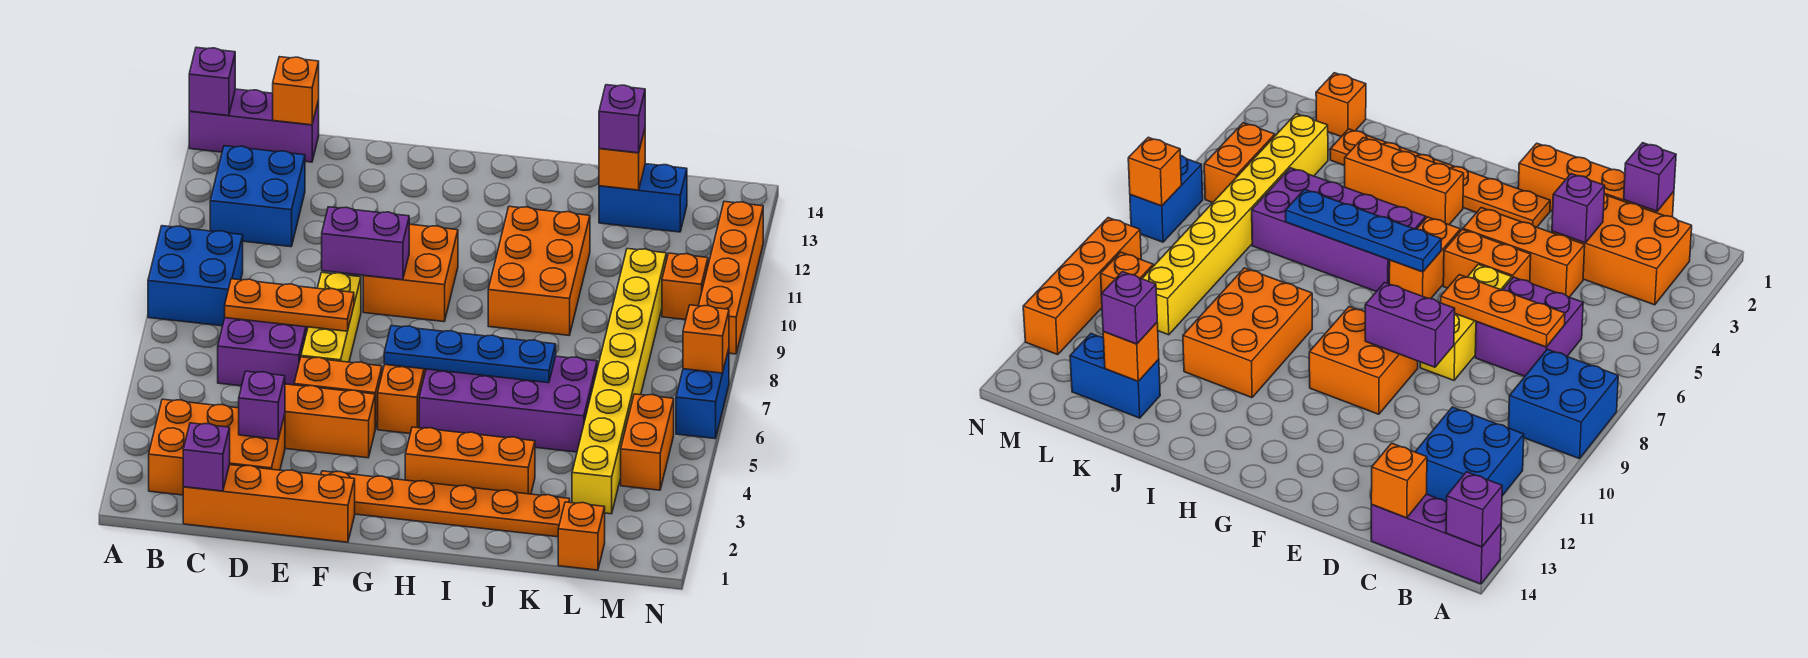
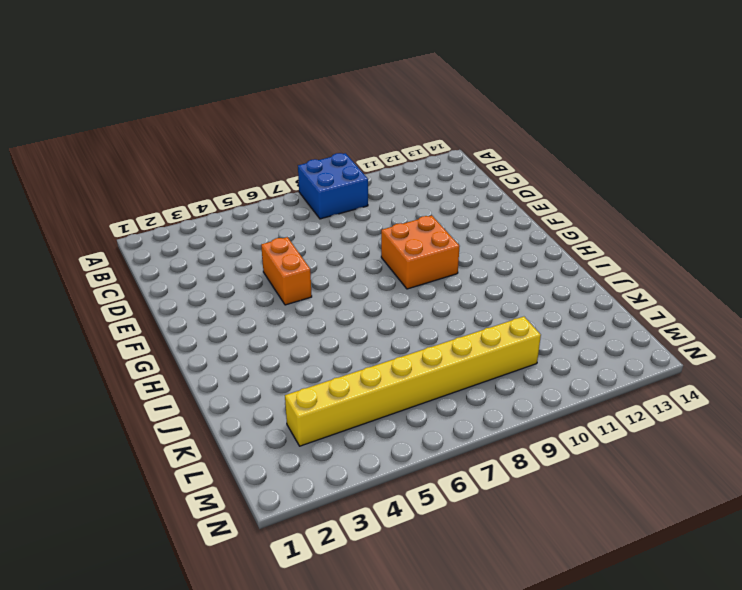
none -> purple 1x3 brick [189,89,319,162]
none -> orange 2x3 brick [149,399,285,495]
none -> blue 2x2 brick [210,146,305,247]
none -> orange 1x4 brick [183,465,355,542]

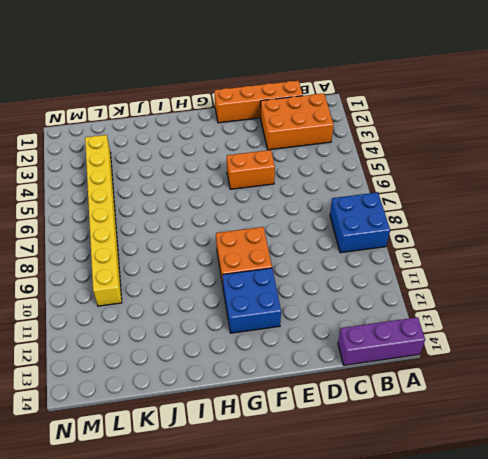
blue 2x2 brick [223,268,281,333] -> blue 2x2 brick moved to [210,146,305,247]
none -> purple 2x2 brick [218,318,308,386]
none -> orange 1x3 brick [285,384,375,458]
none -> yellow 1x3 brick [301,272,361,362]
none -> orange 1x6 plate [321,471,570,537]

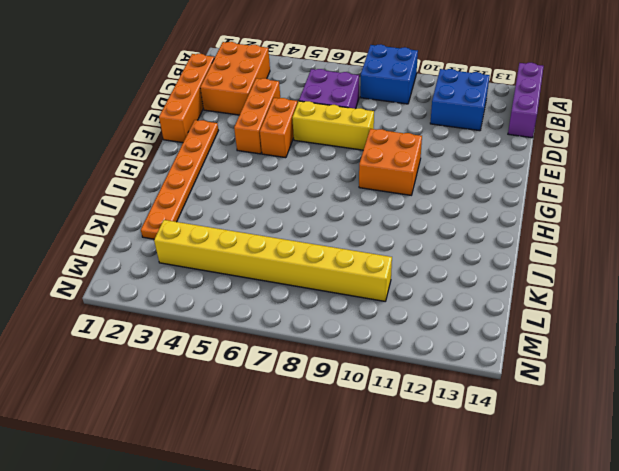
none -> orange 1x2 brick [378,364,426,433]
none -> orange 1x3 brick [405,427,535,494]
none -> purple 2x4 brick [419,356,597,452]
none -> orange 2x3 brick [488,206,590,335]

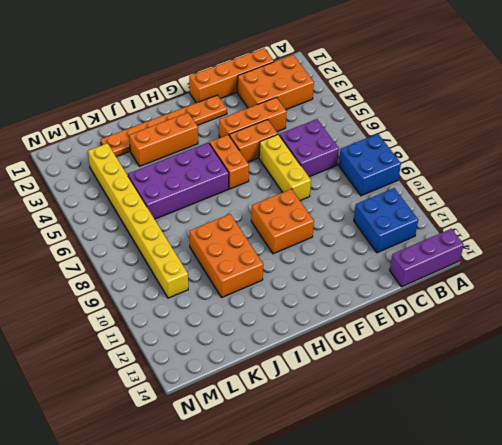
none -> blue 1x2 brick [599,164,687,232]
none -> orange 1x1 brick [558,502,605,570]
none -> orange 1x2 brick [621,394,674,490]
none -> orange 1x1 brick [662,253,708,320]

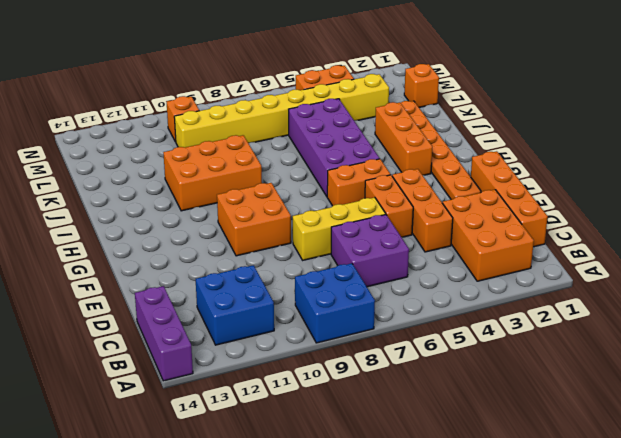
none -> blue 1x2 brick [599,164,687,232]
none -> blue 1x2 brick [676,349,729,439]
none -> orange 1x4 brick [698,201,763,354]
none -> purple 1x1 brick [189,47,235,116]

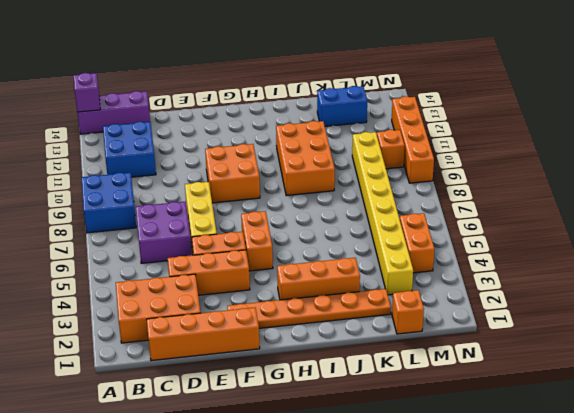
none -> purple 2x4 brick [419,356,597,452]
none -> blue 1x2 brick [676,349,729,439]
none -> purple 1x1 brick [183,423,230,491]
none -> orange 1x3 plate [225,279,354,331]

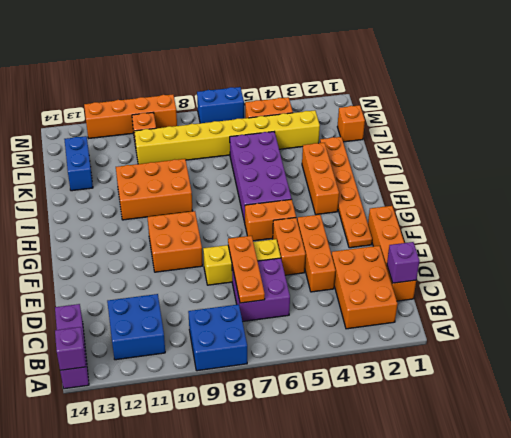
none -> orange 1x1 brick [273,57,319,125]
none -> purple 1x1 brick [239,371,285,439]
none -> purple 1x2 brick [322,207,409,280]
none -> blue 1x4 plate [384,326,556,383]

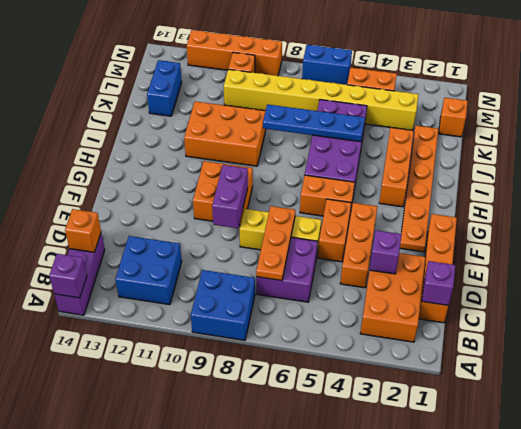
blue 1x4 plate [263,104,365,142] -> blue 1x4 plate turned to [384,326,556,383]
none -> orange 1x1 brick [599,129,645,190]
none -> orange 1x1 brick [683,305,729,373]
none -> purple 1x1 brick [599,85,645,153]

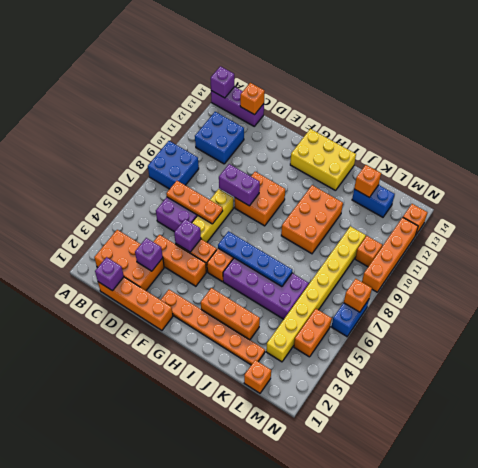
purple 1x1 brick [174,219,201,252] -> purple 1x1 brick moved to [599,85,645,153]
yellow 2x3 brick [290,129,356,191] -> none
orange 1x1 brick [403,204,428,234] -> none

